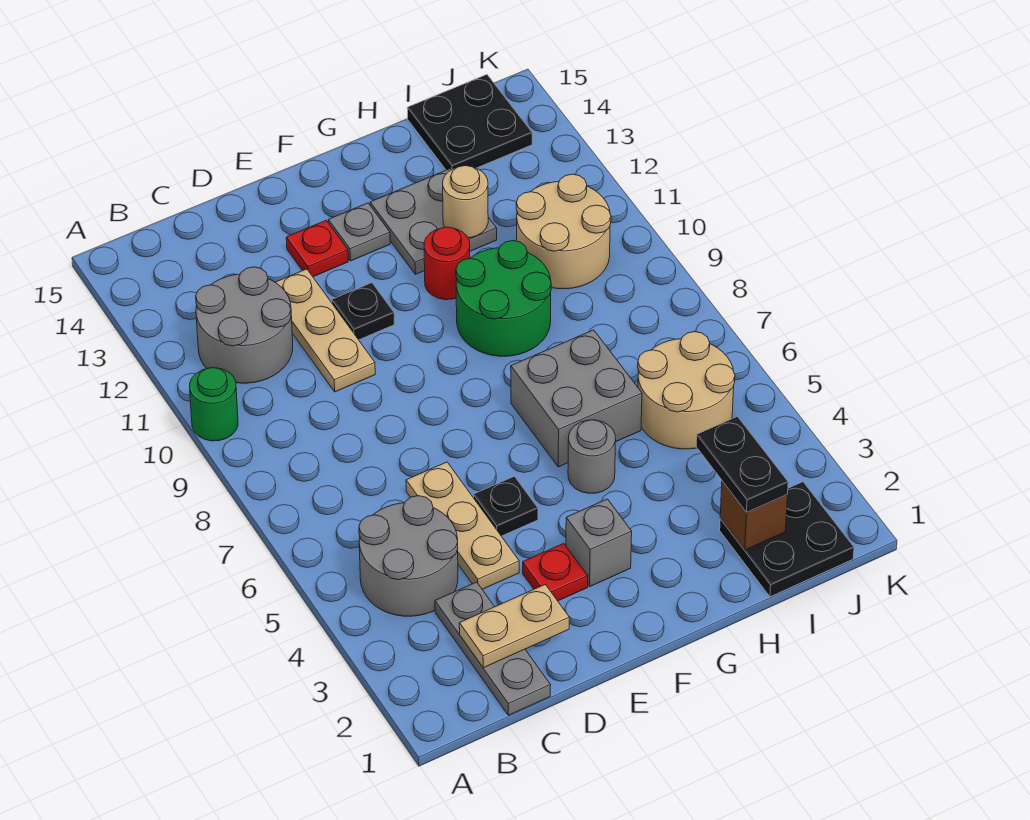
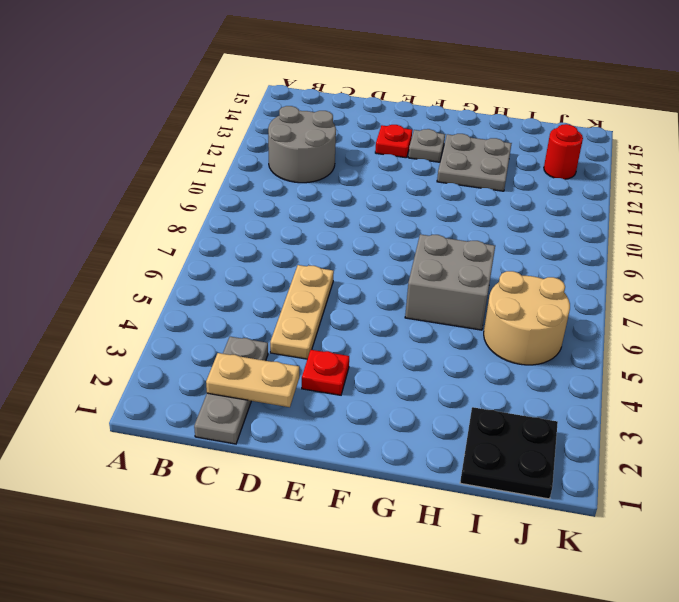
red 1x1 round brick [544,124,583,179] -> red 1x1 round brick moved to [424,227,470,300]
none -> green 1x1 round brick [190,368,238,441]
none -> grey 2x2 round brick [359,496,458,616]
none -> tan 1x3 plate [275,269,375,392]

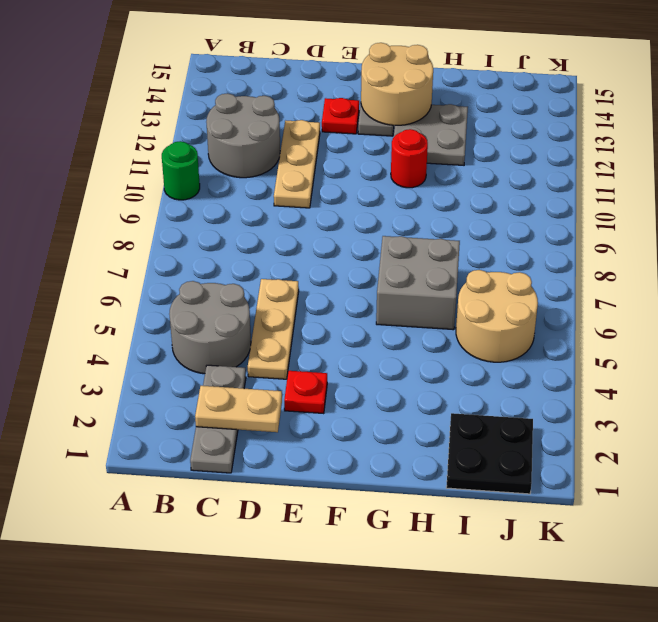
tan 2x2 round brick [361,43,433,125] -> tan 2x2 round brick moved to [516,174,611,289]
none -> black 1x1 plate [474,476,538,536]
none -> black 1x1 plate [332,283,394,340]
none -> grey 1x1 brick [566,499,632,586]

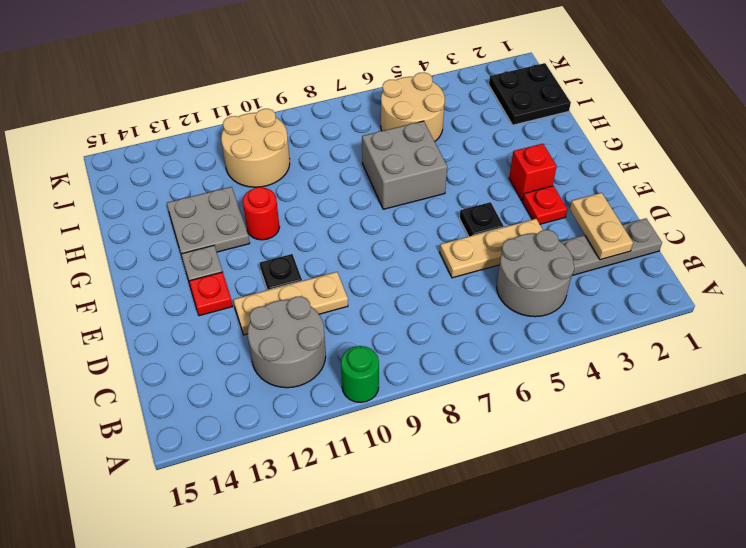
red 1x1 brick [509,144,557,201] -> grey 1x1 brick [566,499,632,586]
none -> grey 1x1 round brick [568,420,616,493]
none -> green 2x2 round brick [456,241,551,356]
none -> black 2x2 plate [407,75,532,170]

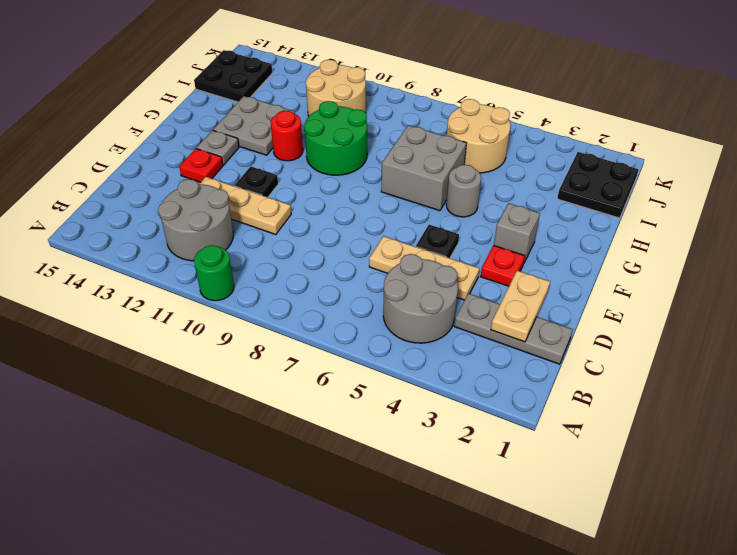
none -> tan 1x1 round brick [443,166,488,238]
none -> brown 1x1 brick [720,481,787,550]
none -> black 1x2 plate [696,416,788,512]

